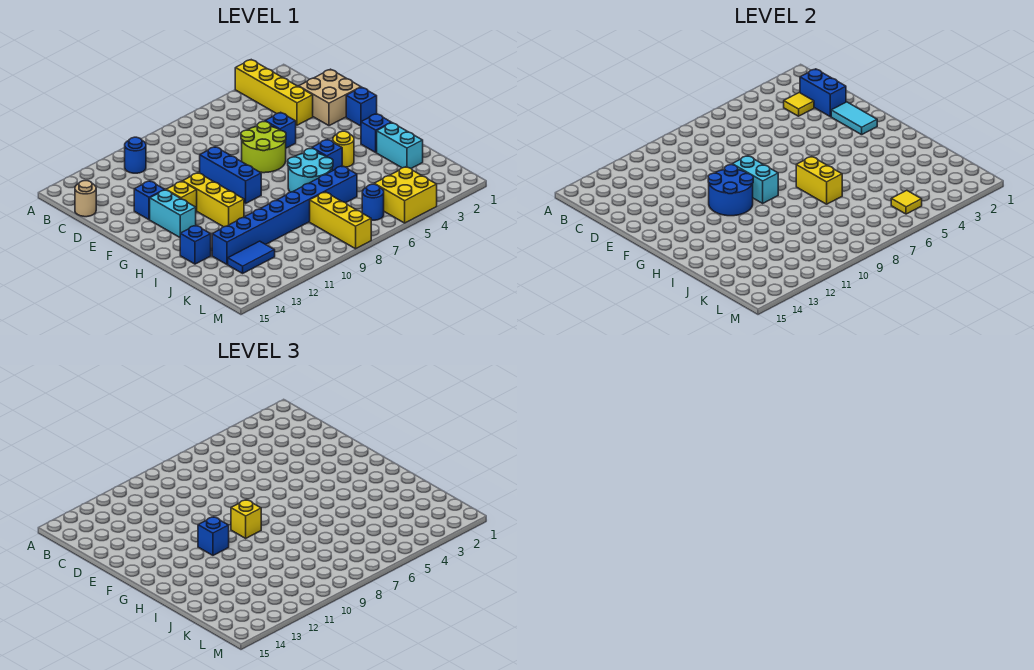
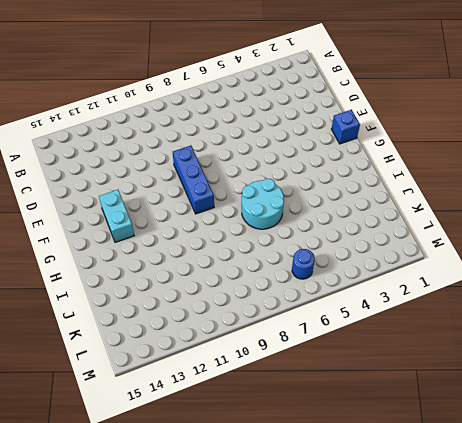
none -> yellow 1x4 brick [235,60,313,125]
none -> blue 1x1 round brick [125,137,146,173]
none -> tan 1x1 round brick [75,181,96,217]
none -> tan 2x2 brick [299,69,361,126]

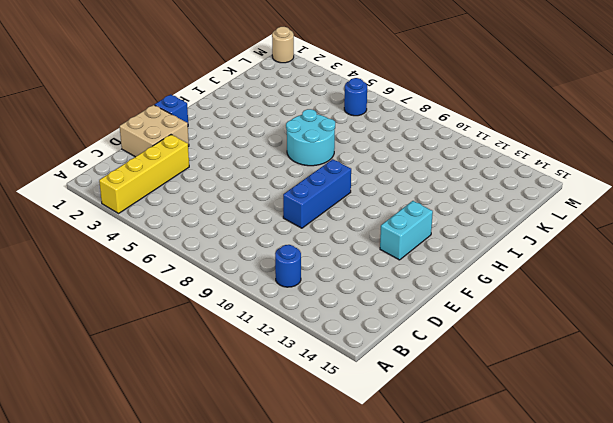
tan 1x1 round brick [272,27,294,63] -> tan 1x1 round brick moved to [75,181,96,217]
none -> blue 1x1 brick [265,112,296,148]
none -> lime 2x2 round brick [241,122,286,173]
none -> blue 1x1 brick [134,181,164,220]
none -> yellow 1x3 brick [183,173,244,227]

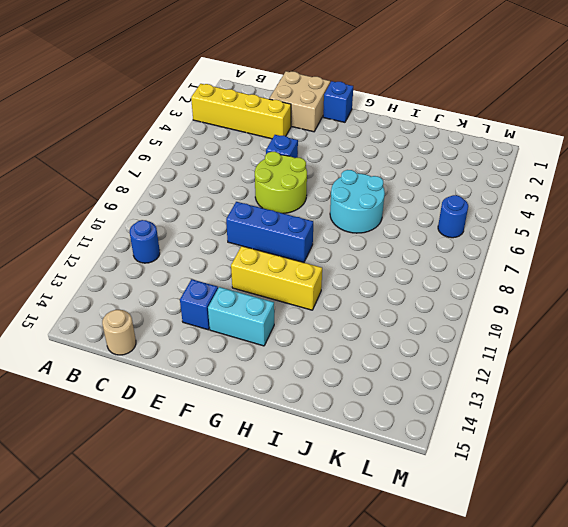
none -> yellow 1x1 brick [166,181,197,212]
none -> blue 1x1 brick [361,114,391,152]
none -> yellow 1x1 round brick [333,131,354,167]
none -> blue 1x1 brick [312,139,342,171]

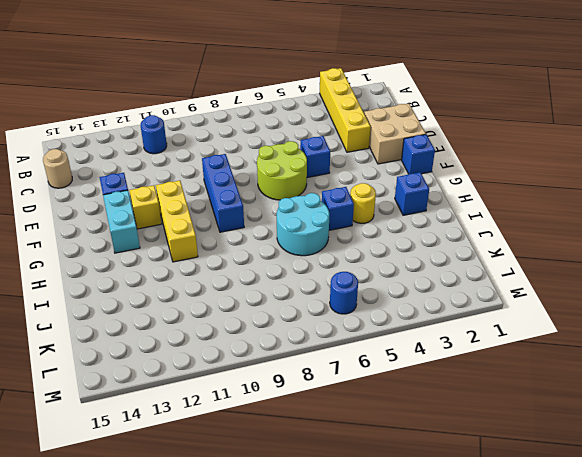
none -> cyan 1x2 brick [377,123,423,168]
none -> blue 1x1 brick [180,225,211,264]
none -> blue 1x8 brick [212,166,357,264]
none -> yellow 1x3 brick [310,192,371,249]

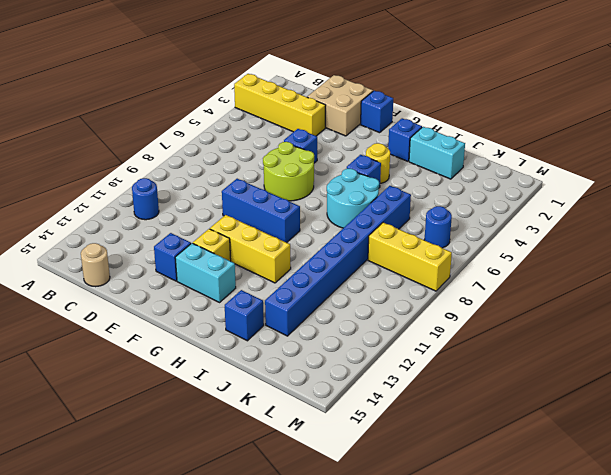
none -> blue 1x2 tile [228,241,275,273]
none -> yellow 2x2 brick [375,167,437,223]
none -> blue 1x2 brick [800,69,846,117]
none -> yellow 1x1 tile [784,93,814,116]

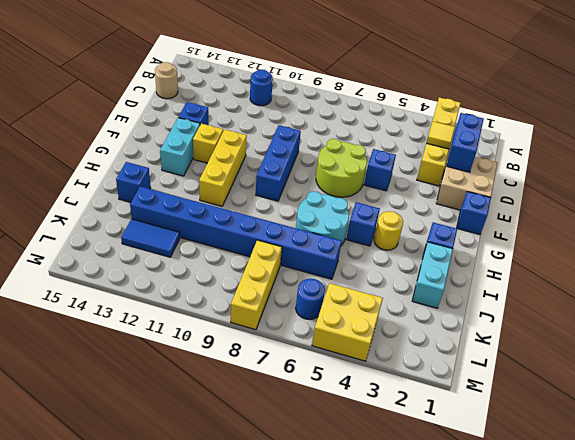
none -> cyan 1x2 tile [831,102,877,135]
none -> cyan 1x2 brick [732,156,778,203]
none -> blue 2x2 round brick [708,165,753,216]
none -> yellow 1x2 brick [796,157,842,204]

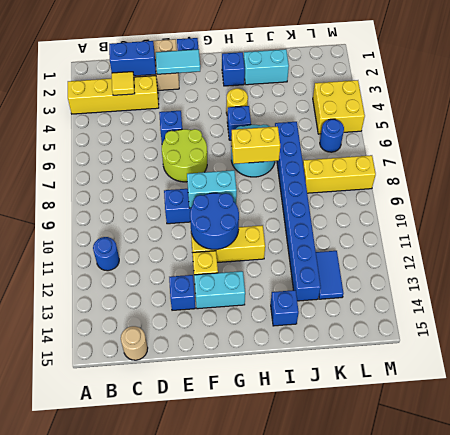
none -> yellow 1x1 tile [891,190,922,214]
none -> yellow 1x1 brick [231,500,261,538]
none -> blue 1x1 brick [198,517,229,555]

